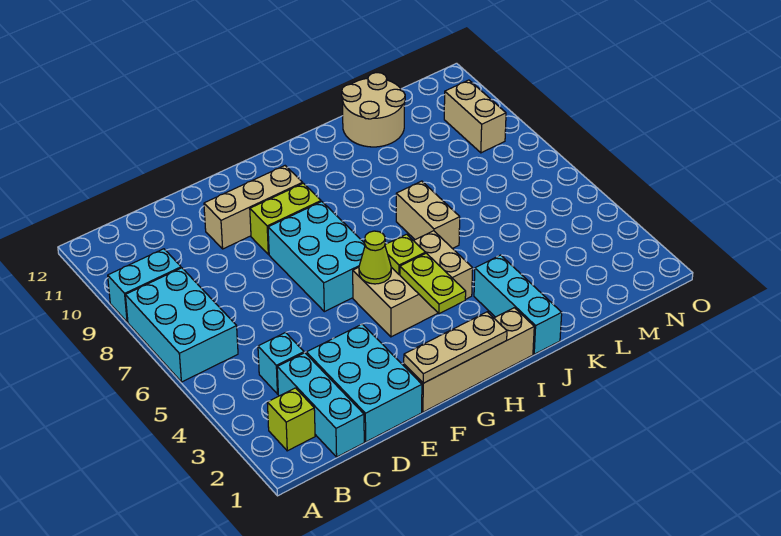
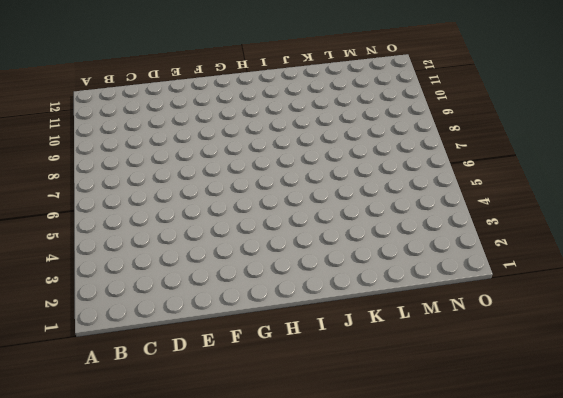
none -> cyan 2x3 brick [125,268,238,382]
none -> cyan 1x2 brick [108,249,181,322]
none -> lime 1x1 brick [267,388,315,451]

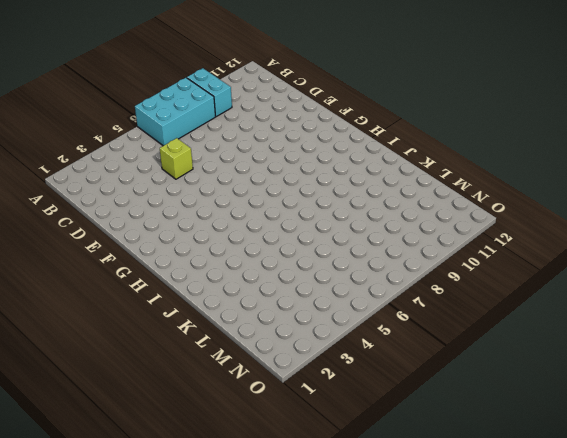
lime 1x1 brick [160,138,193,179] -> lime 1x1 brick moved to [267,388,315,451]
none -> cyan 1x3 brick [277,353,364,457]
none -> cyan 1x1 brick [258,332,304,394]
none -> cyan 2x3 brick [306,324,422,442]

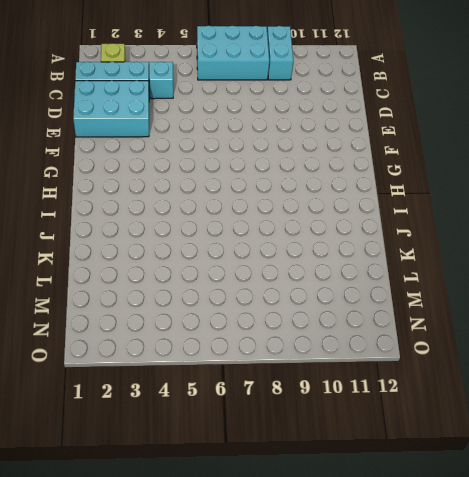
none -> tan 1x3 brick [204,166,303,249]
none -> tan 1x4 brick [404,308,534,412]
none -> cyan 2x3 brick [268,202,365,312]

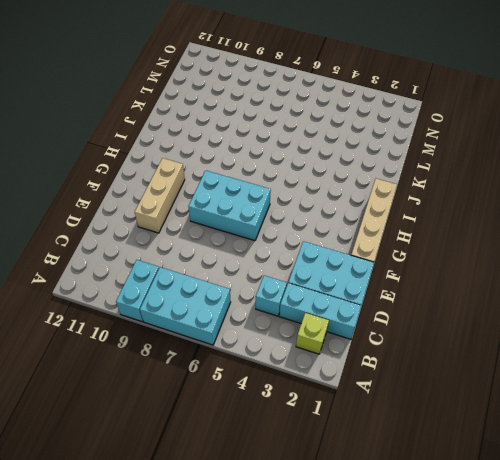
none -> lime 1x2 brick [250,183,321,254]
none -> tan 2x3 brick [353,231,473,337]
none -> cyan 1x3 brick [474,255,562,354]

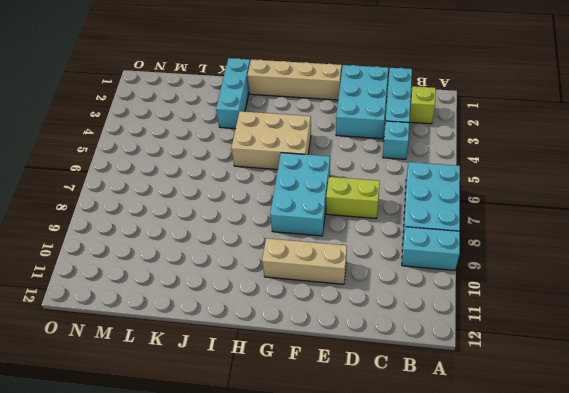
lime 1x2 brick [326,177,380,218] -> lime 1x2 brick moved to [250,183,321,254]
none -> tan 1x2 brick [396,181,460,249]
none -> tan 2x2 round brick [342,73,405,147]
none -> tan 1x2 brick [444,80,506,153]

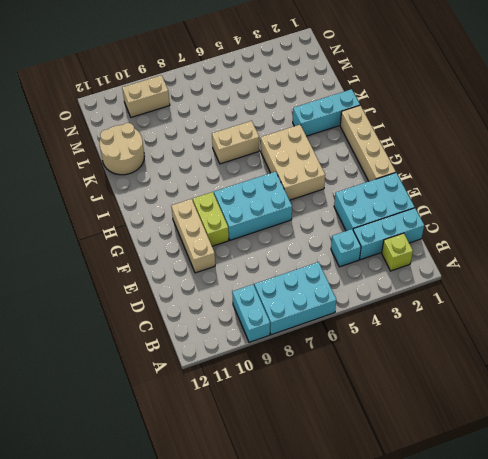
none -> tan 1x3 plate [404,312,507,383]
none -> lime 1x1 cone [359,231,391,284]
none -> lime 1x2 plate [400,253,466,314]

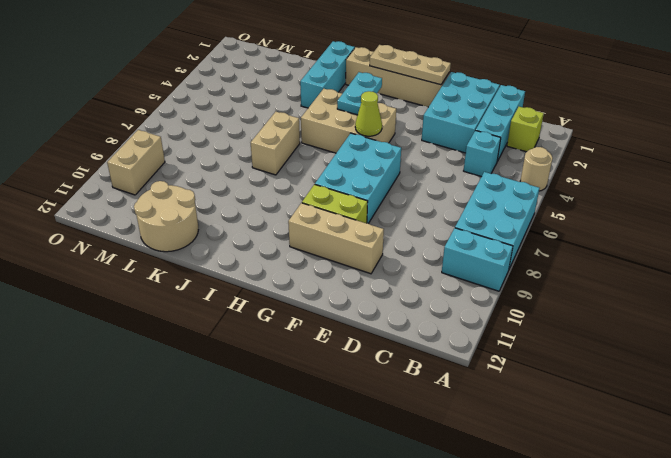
tan 1x1 round brick [520,147,553,191] -> none
cyan 1x2 plate [337,72,382,115] -> lime 1x2 plate [400,253,466,314]
none -> lime 1x1 plate [385,234,425,274]

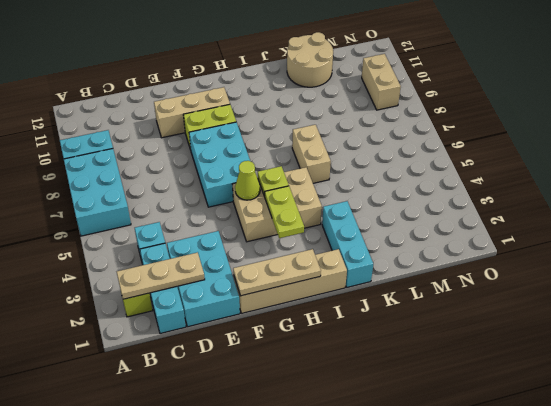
tan 1x3 plate [117,252,205,299] -> none

